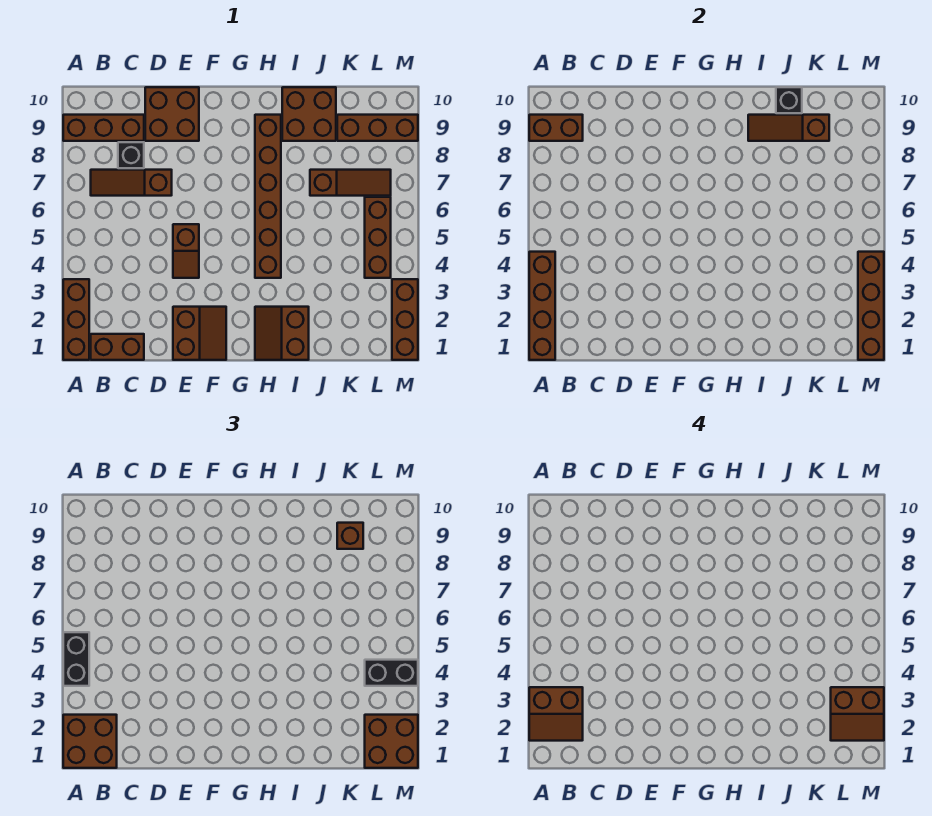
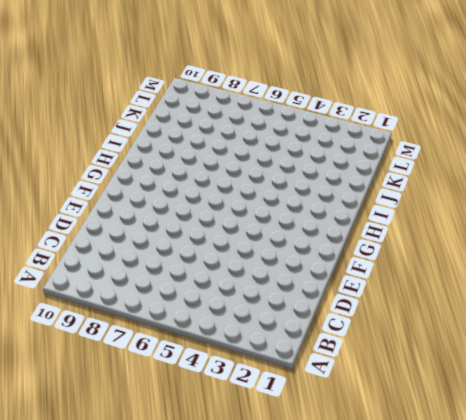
none -> brown 1x3 brick [63,279,89,360]
none -> brown 1x3 brick [63,115,144,141]
none -> brown 1x2 brick [91,334,144,360]

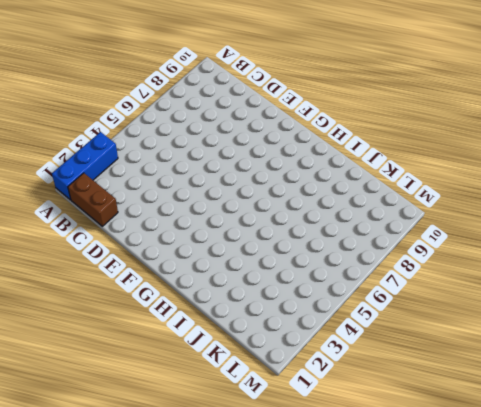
blue 1x3 brick [52,132,118,200] -> brown 1x3 brick [63,279,89,360]
none -> brown 1x3 brick [63,115,144,141]
none -> brown 1x3 slope [91,170,172,196]
none -> black 1x1 brick [118,142,144,168]

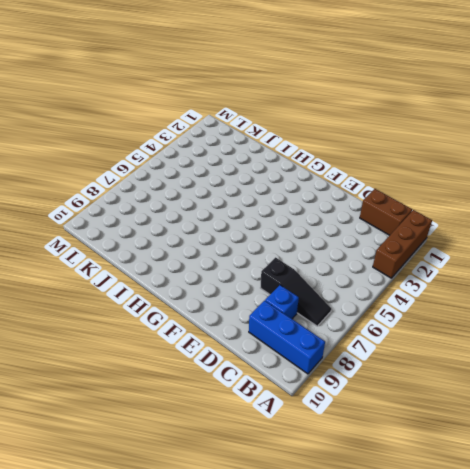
blue 1x3 brick [249,301,325,374] -> brown 1x3 brick [63,115,144,141]
black 1x3 slope [260,257,331,326] -> brown 1x3 slope [91,170,172,196]
blue 1x1 brick [265,285,299,319] -> black 1x1 brick [118,142,144,168]
none -> brown 2x2 brick [145,87,199,141]
none -> brown 2x2 slope [173,307,226,360]
none -> brown 1x2 slope [173,224,199,278]

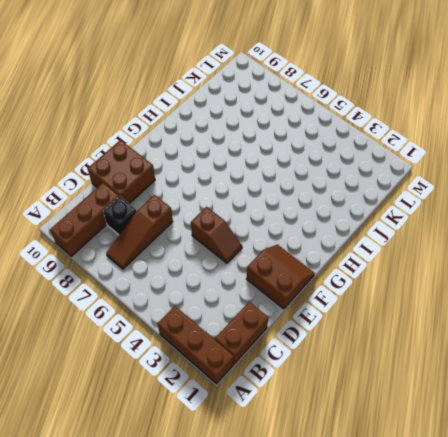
none -> brown 2x2 slope [255,307,309,360]
none -> brown 1x6 brick [255,115,281,278]
none -> brown 2x2 brick [282,87,336,141]

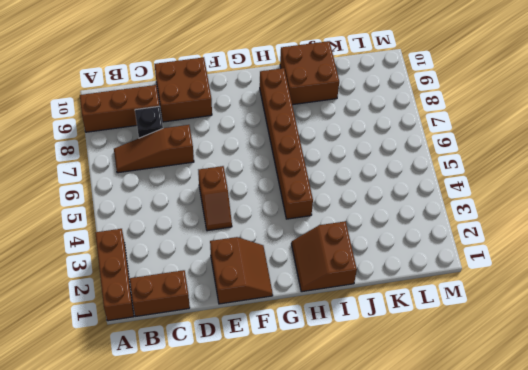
none -> brown 1x3 slope [310,170,391,196]
none -> brown 1x3 brick [337,115,418,141]
none -> brown 1x3 brick [365,197,391,278]

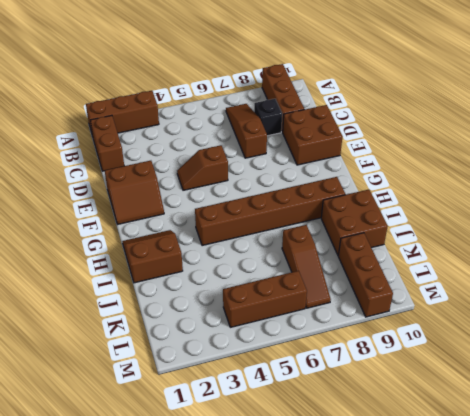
none -> brown 1x3 brick [392,279,418,360]
none -> brown 1x4 brick [529,252,555,360]
none -> brown 1x2 brick [529,115,583,141]

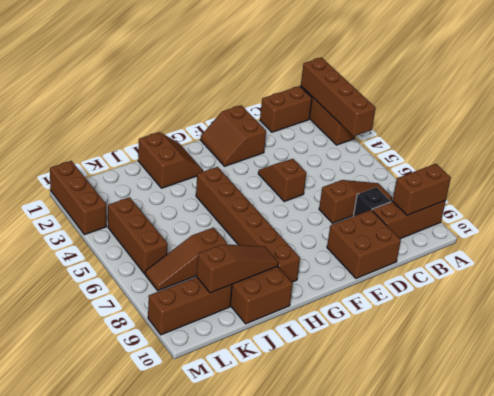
none -> black 1x1 brick [776,87,802,113]
none -> brown 1x4 brick [858,252,884,360]
none -> brown 2x2 brick [63,715,117,768]

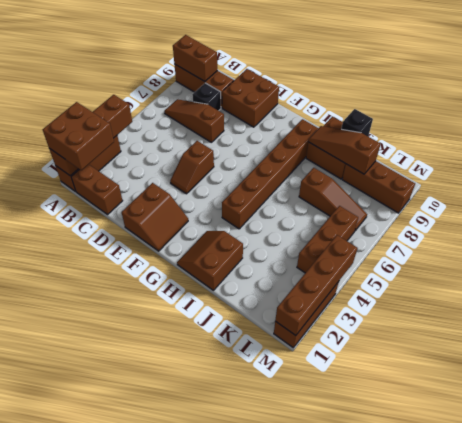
none -> black 1x2 brick [63,632,89,686]
none -> brown 1x1 brick [337,523,363,549]
none -> brown 2x2 brick [365,715,418,768]

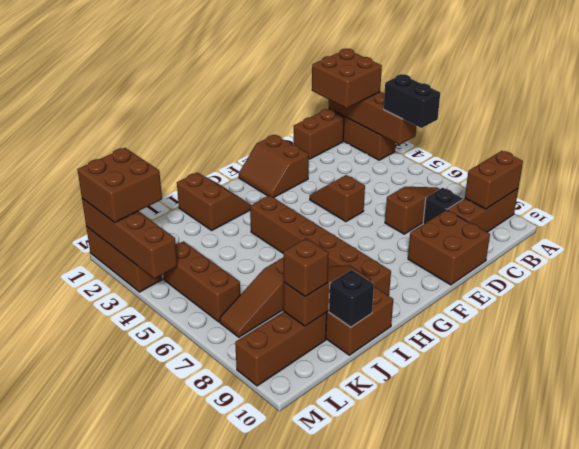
none -> black 1x2 brick [365,660,418,686]
none -> brown 2x2 slope [529,687,583,741]
none -> brown 2x2 slope [831,687,884,741]

